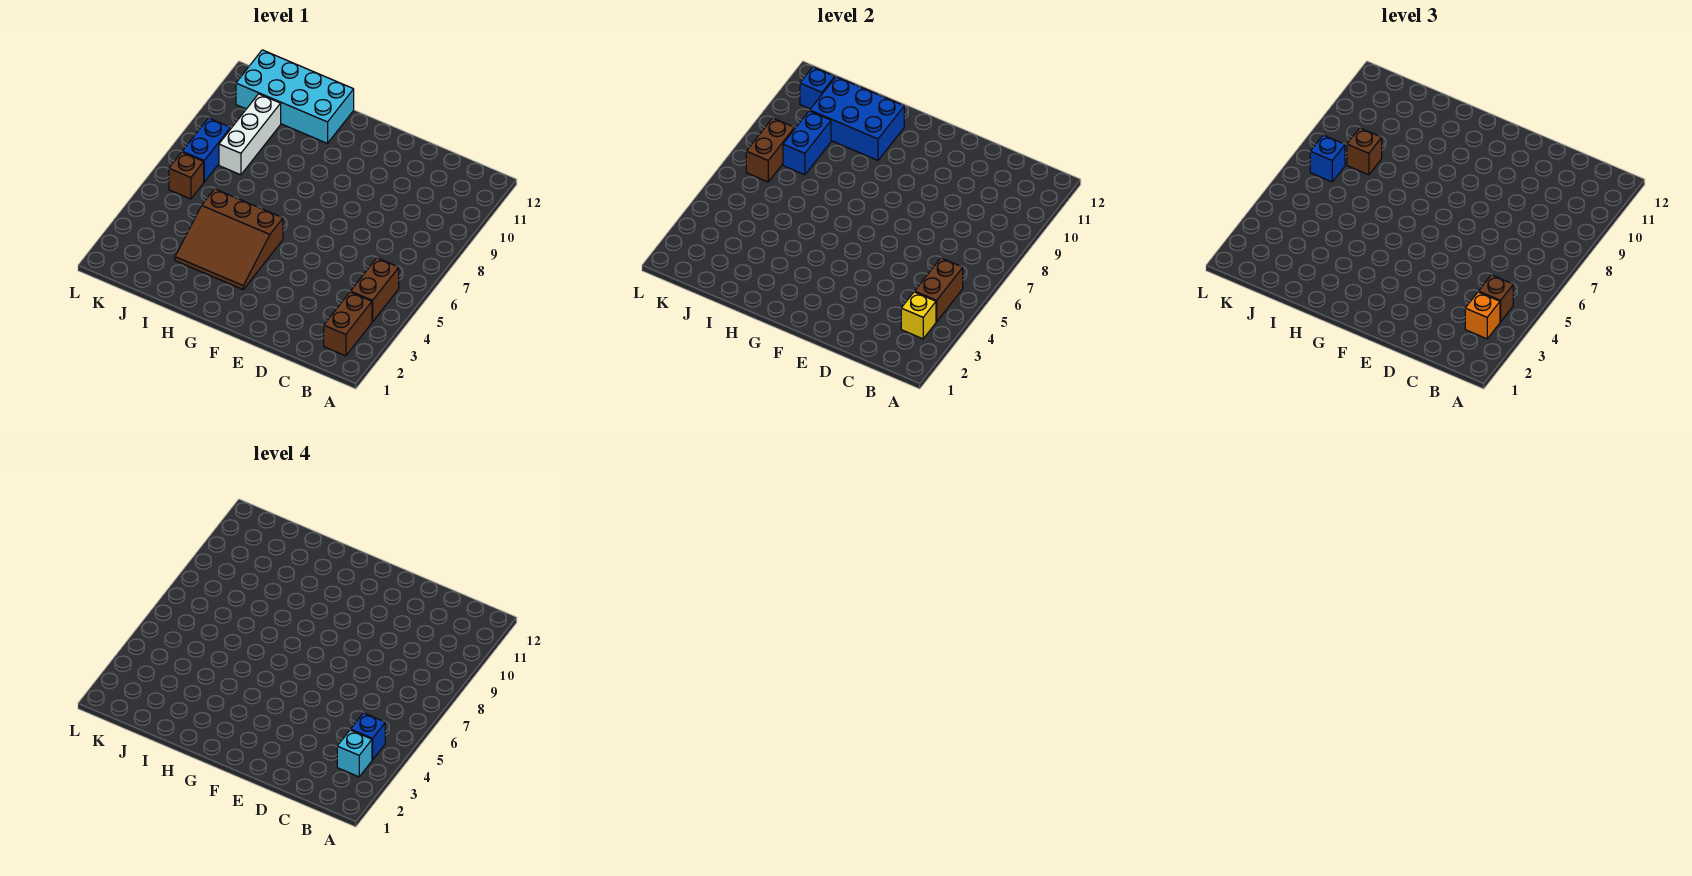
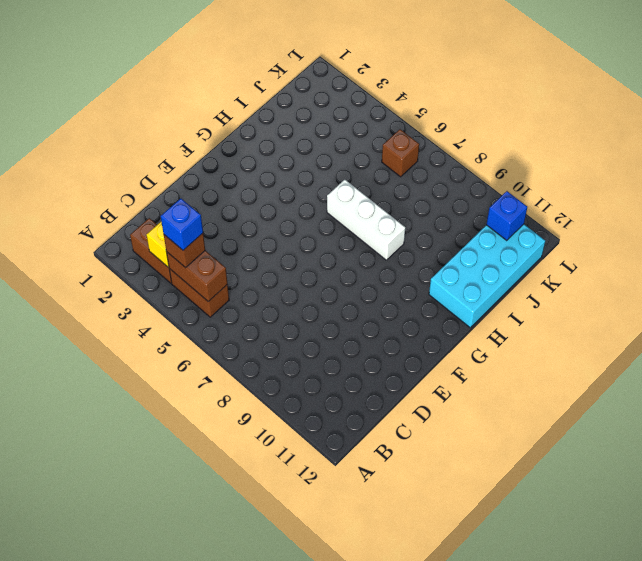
white 1x3 brick [327,180,405,260] -> white 1x3 brick moved to [219,94,281,175]
none -> brown 3x3 slope [175,189,283,289]
none -> blue 1x2 brick [182,118,231,182]
none -> blue 2x3 brick [810,77,904,160]

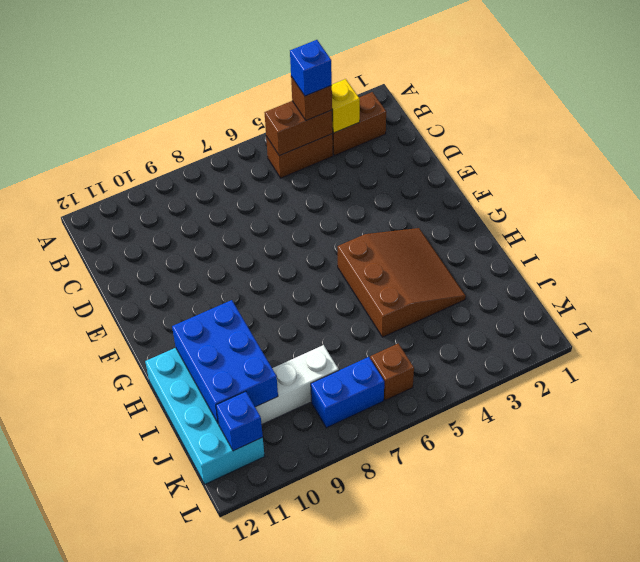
none -> blue 1x2 brick [783,111,831,175]
none -> brown 1x2 brick [746,118,795,182]
none -> orange 1x1 brick [1465,292,1500,339]

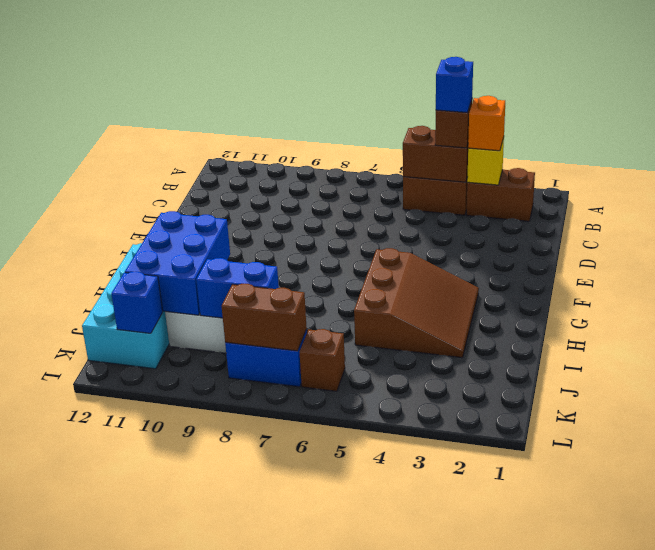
none -> brown 1x1 brick [1347,128,1382,175]
none -> blue 1x1 brick [1310,135,1345,182]
none -> cyan 1x1 brick [337,730,372,777]

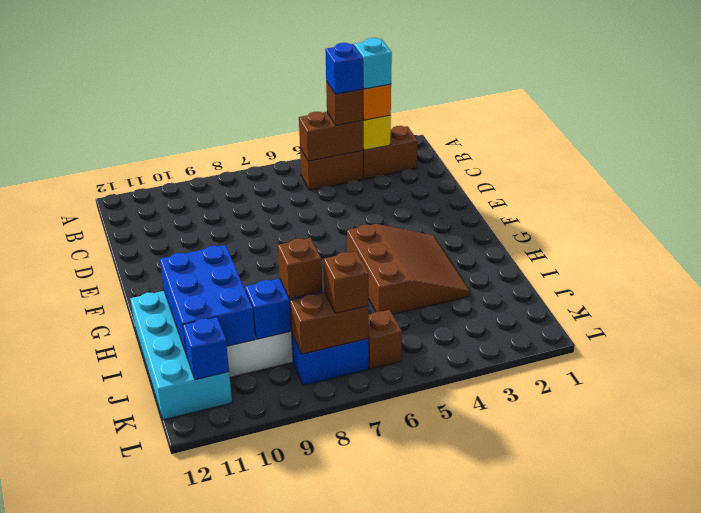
brown 1x1 brick [324,251,368,313] -> blue 1x1 brick [1310,135,1345,182]

